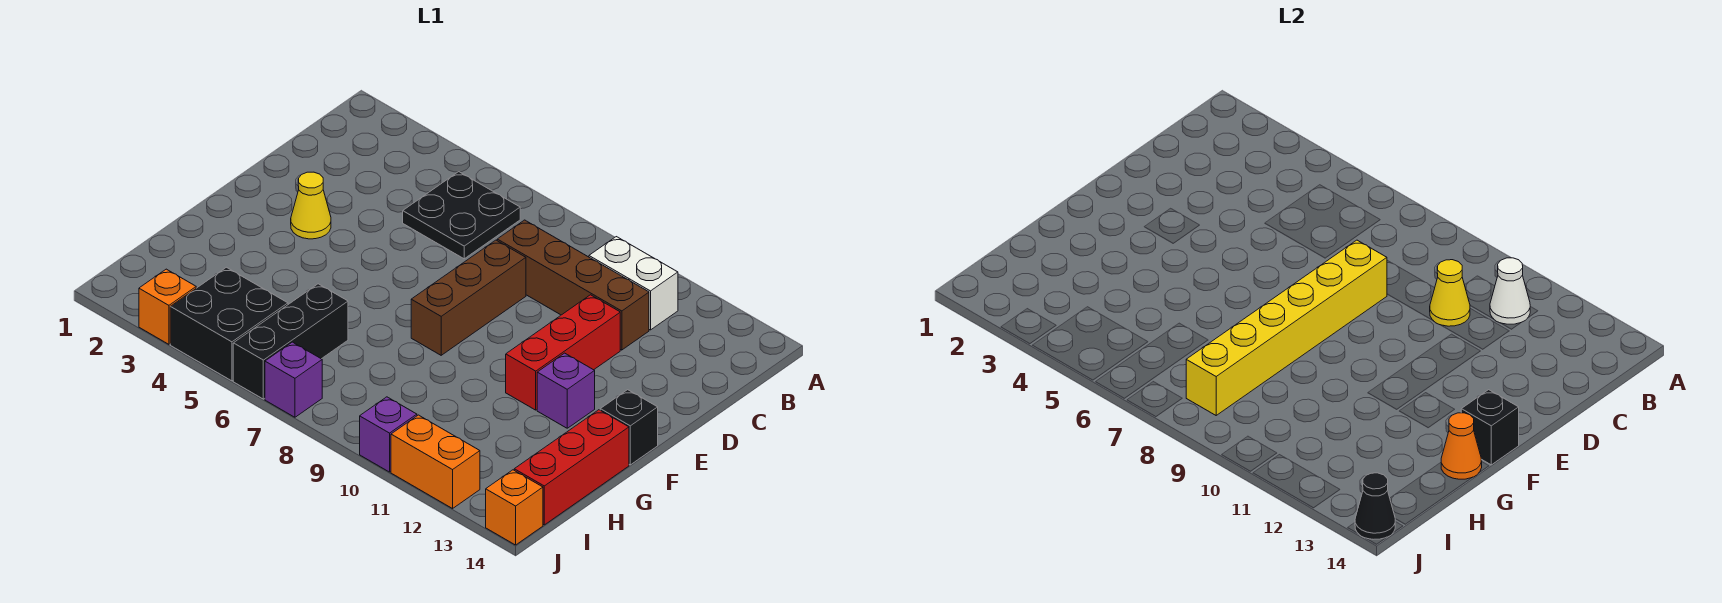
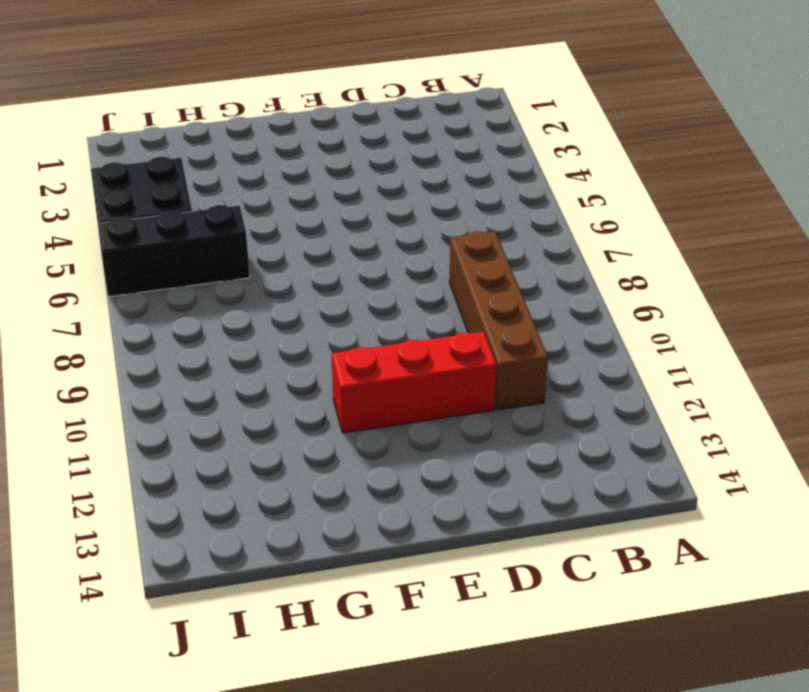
none -> black 2x2 plate [403,172,520,259]
none -> white 1x2 brick [589,237,678,330]
none -> brown 1x3 brick [411,240,526,355]

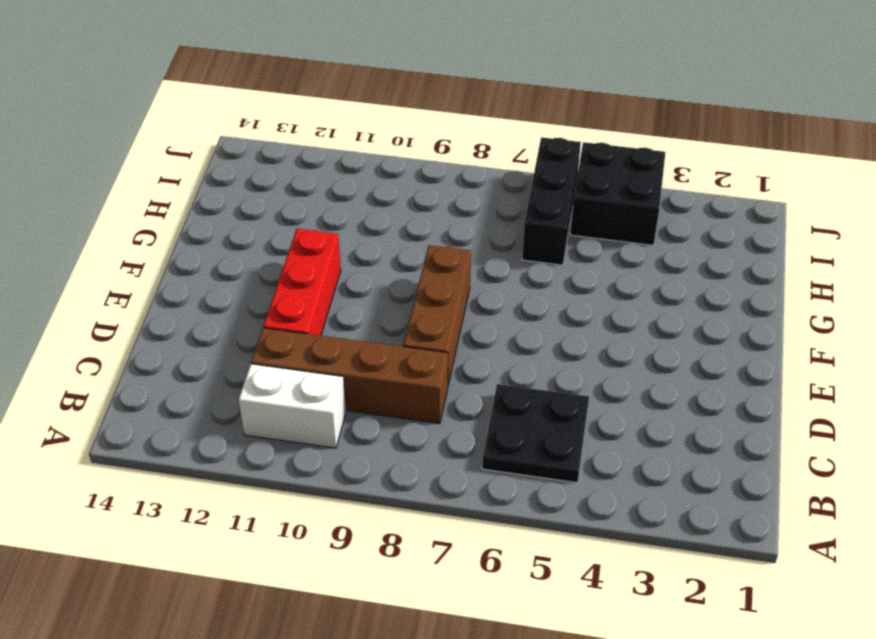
none -> yellow 1x1 cone [291,172,331,239]
none -> purple 1x1 brick [537,353,595,428]
none -> black 1x1 brick [600,390,658,465]

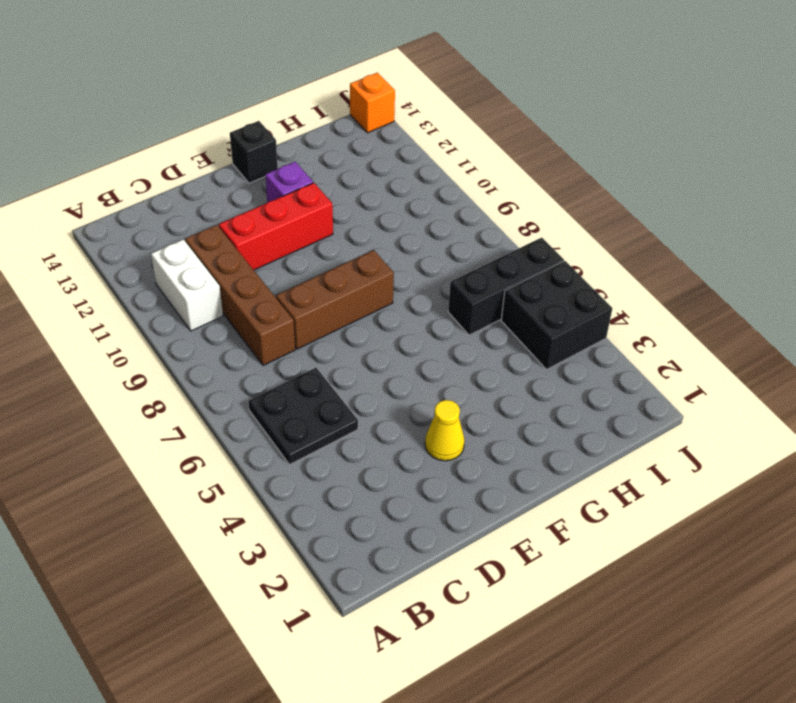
none -> red 1x3 brick [514,410,629,525]
none -> orange 1x1 brick [139,269,196,344]
none -> purple 1x1 brick [265,342,322,417]

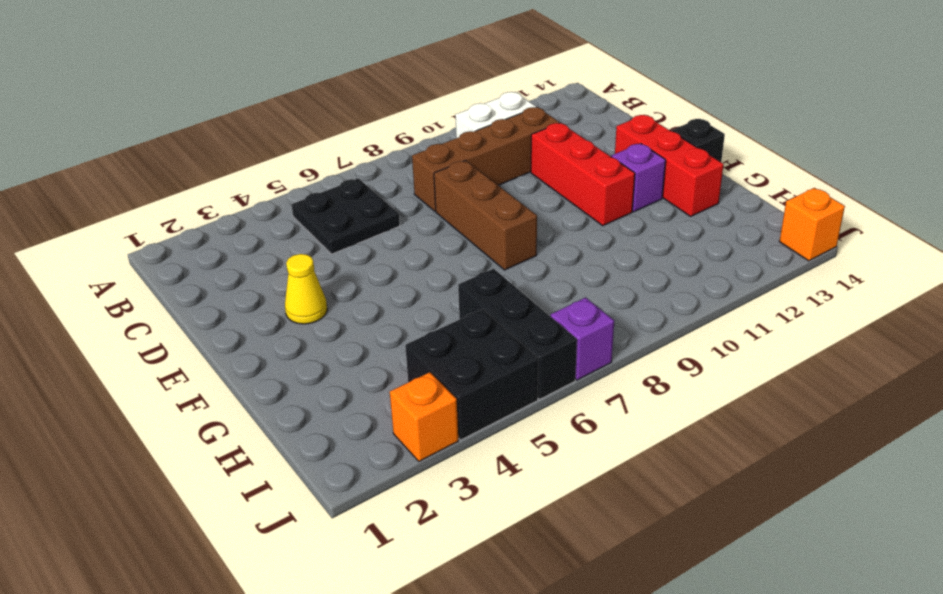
red 1x3 brick [615,115,724,216] -> red 1x3 brick moved to [514,410,629,525]
none -> purple 1x1 brick [360,397,417,472]
none -> orange 1x2 brick [391,415,480,509]
none -> white 1x1 cone [1490,258,1530,324]

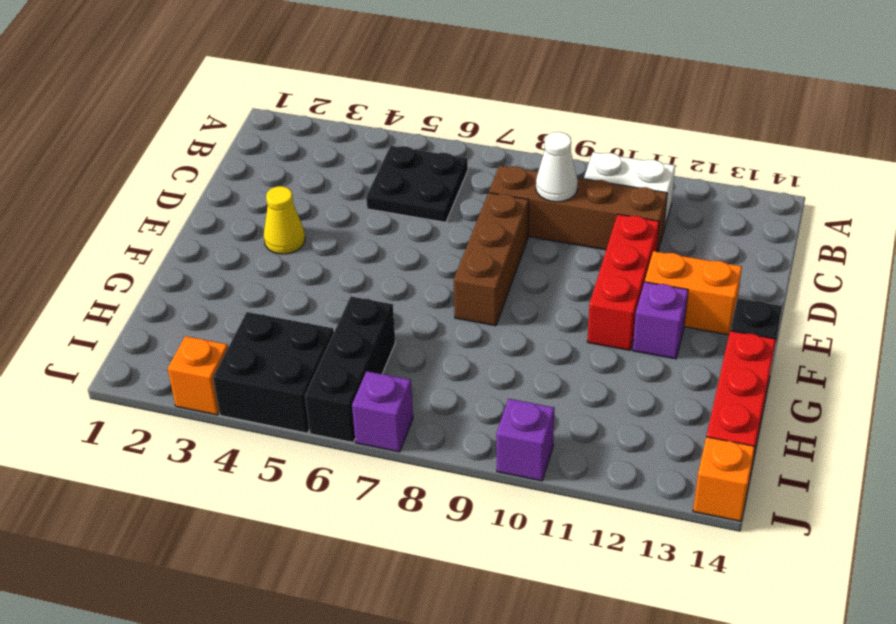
white 1x1 cone [536,132,578,202] -> white 1x1 cone moved to [1490,258,1530,324]
orange 1x2 brick [645,251,742,335] -> orange 1x2 brick moved to [391,415,480,509]
none -> yellow 1x1 cone [1430,260,1470,326]
none -> yellow 1x6 brick [1186,240,1387,415]
none -> black 1x1 brick [1461,390,1519,465]

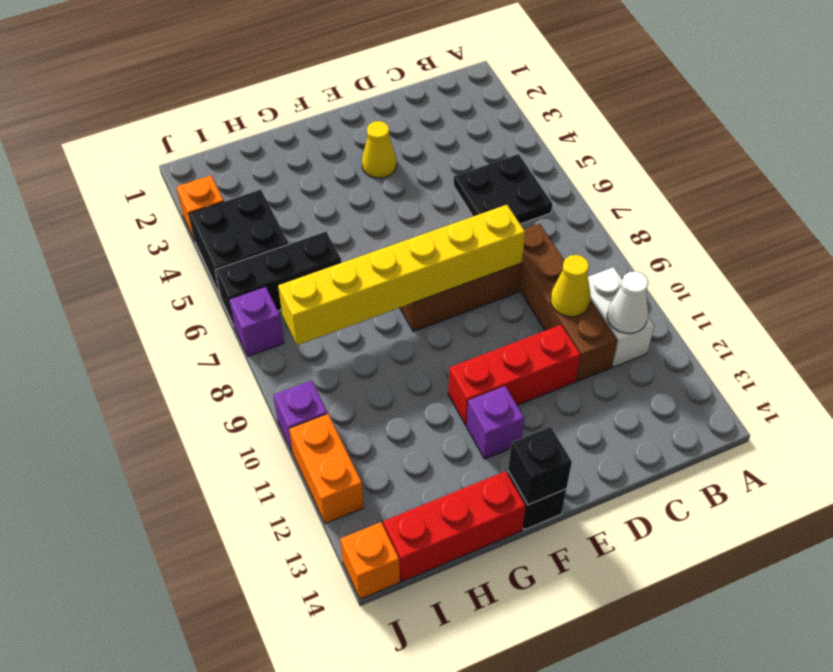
none -> orange 1x1 cone [1441,413,1482,479]
none -> black 1x1 cone [1355,473,1395,539]

